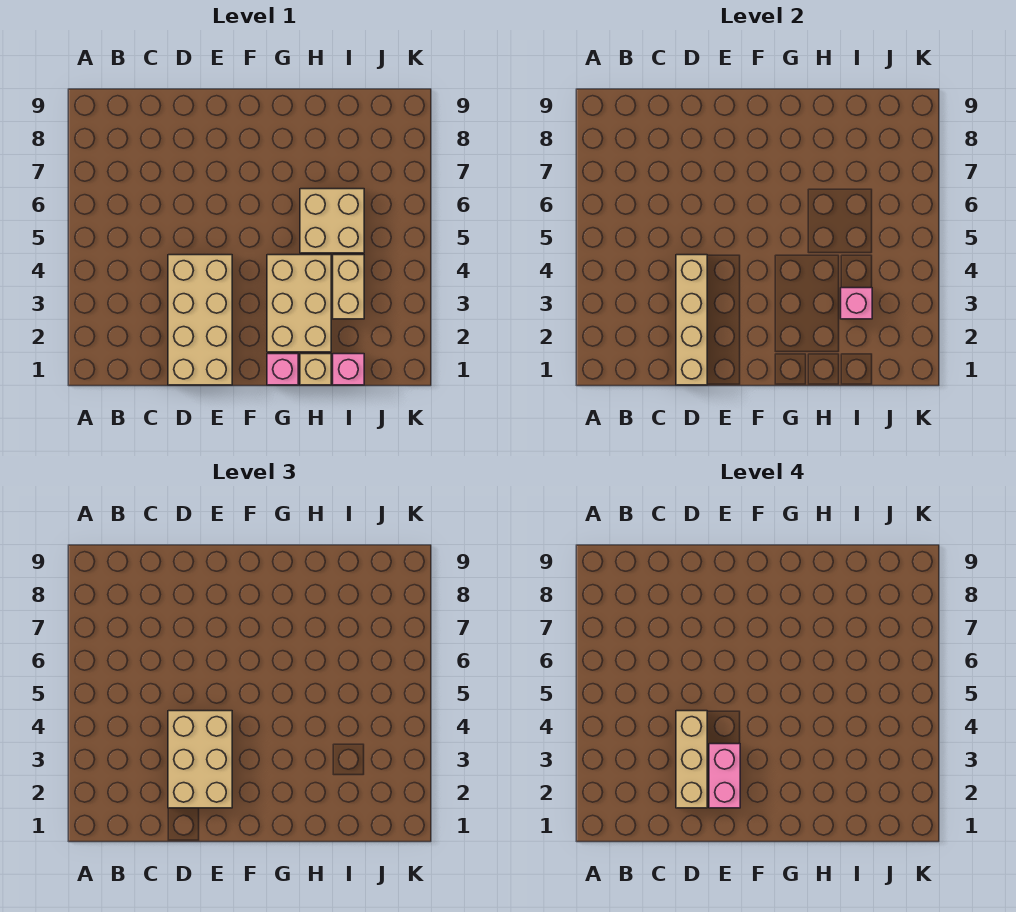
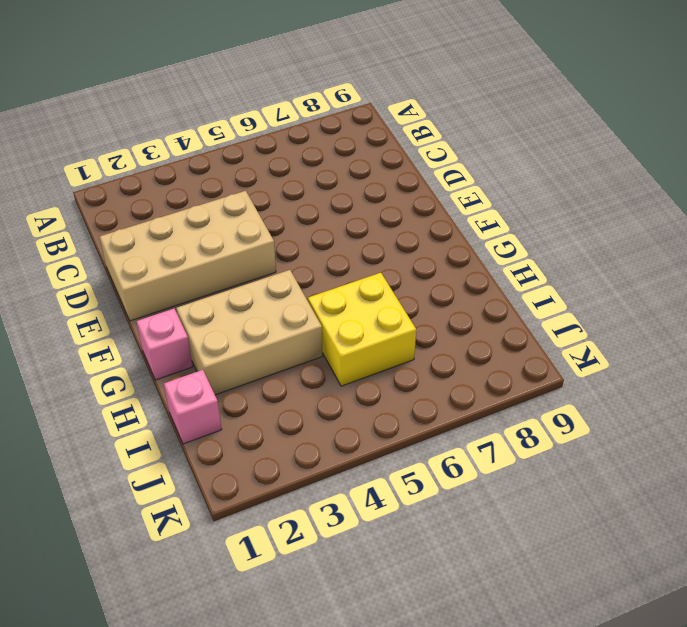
yellow 2x2 brick [308,273,416,386] -> tan 2x2 brick [300,189,364,253]
none -> tan 1x1 brick [300,354,331,385]
none -> tan 1x2 brick [333,255,364,319]
none -> tan 1x4 brick [676,255,707,385]

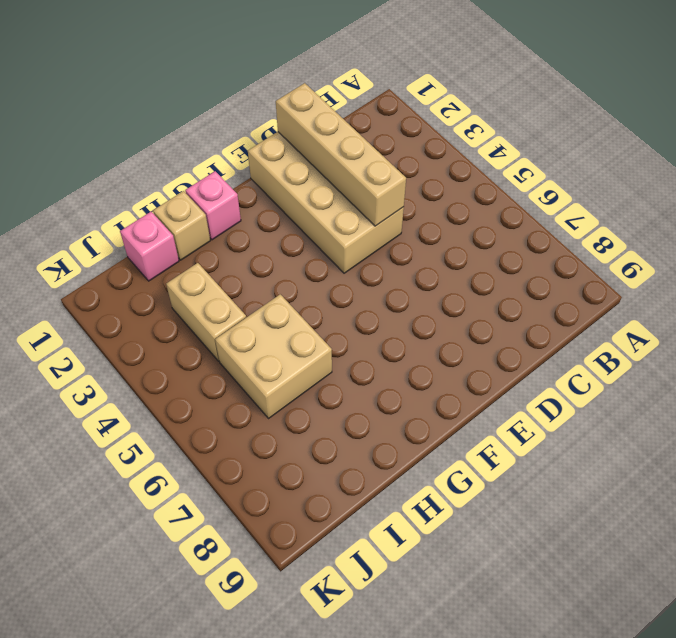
none -> tan 2x3 brick [267,255,331,352]
none -> pink 1x1 brick [841,288,872,319]
none -> tan 2x3 brick [168,711,232,808]

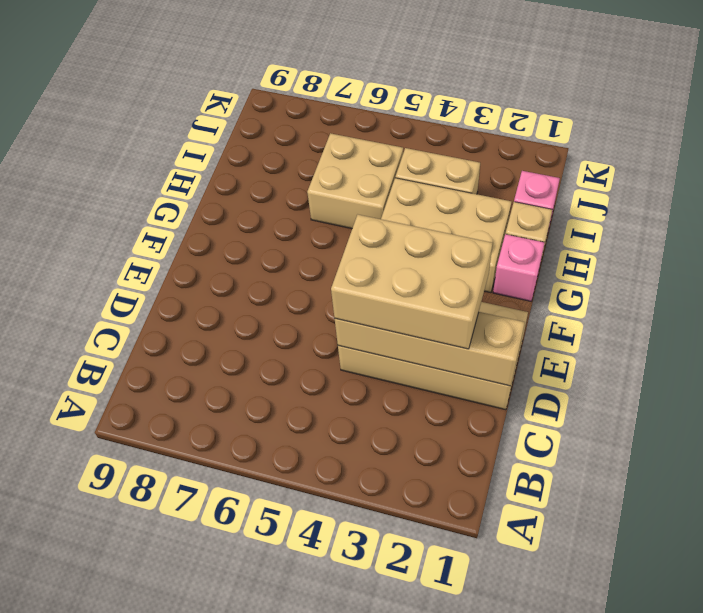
none -> pink 1x1 brick [841,288,872,319]
none -> tan 1x3 brick [676,711,707,808]
none -> pink 1x2 brick [709,744,740,808]

